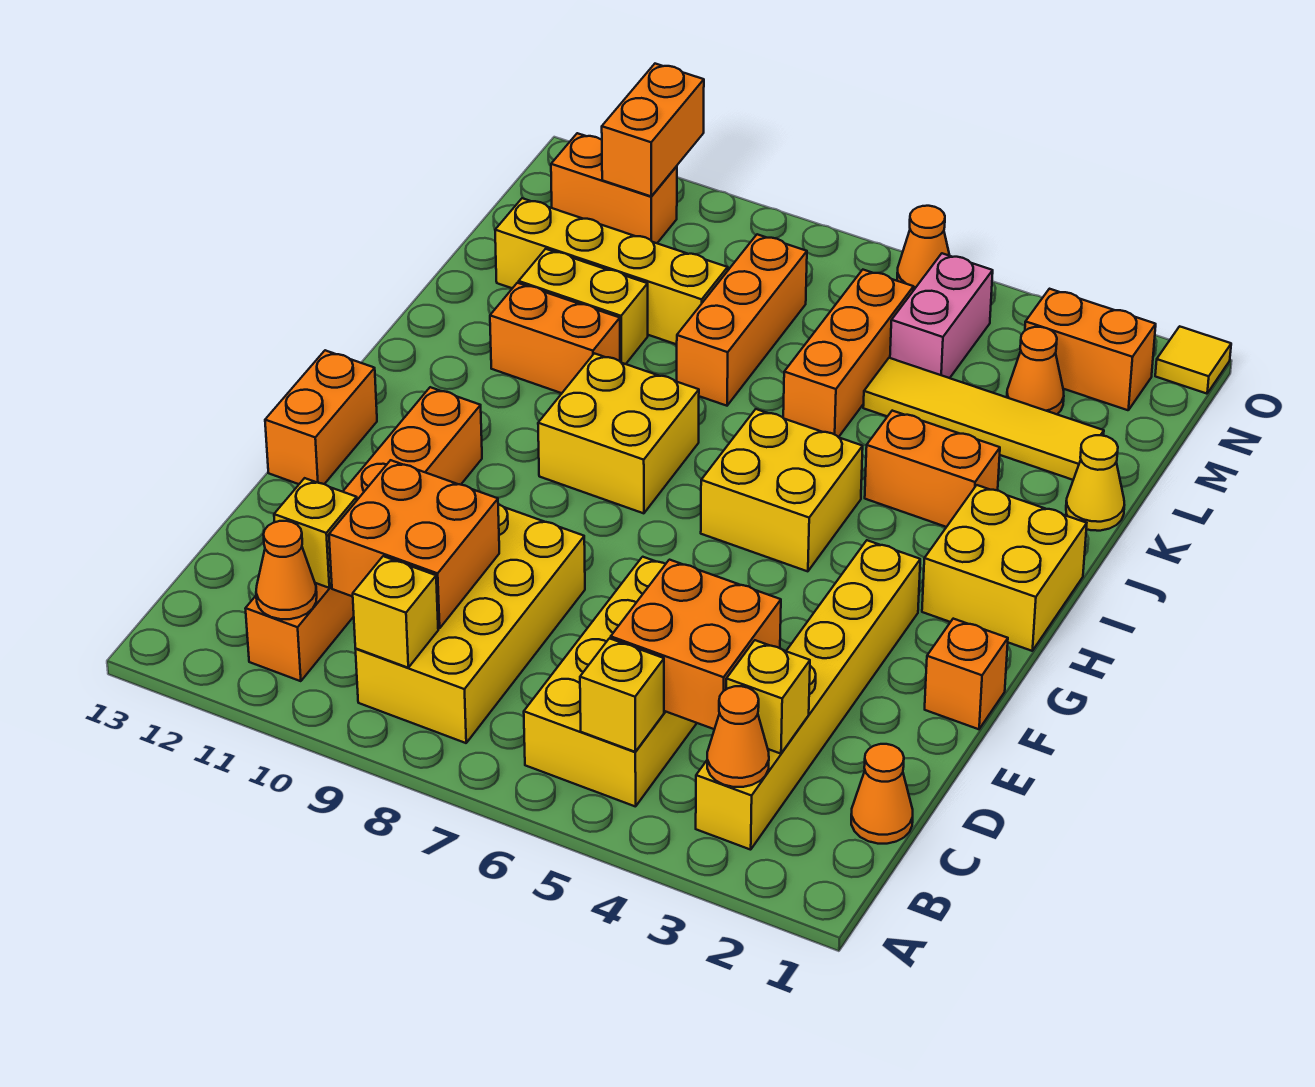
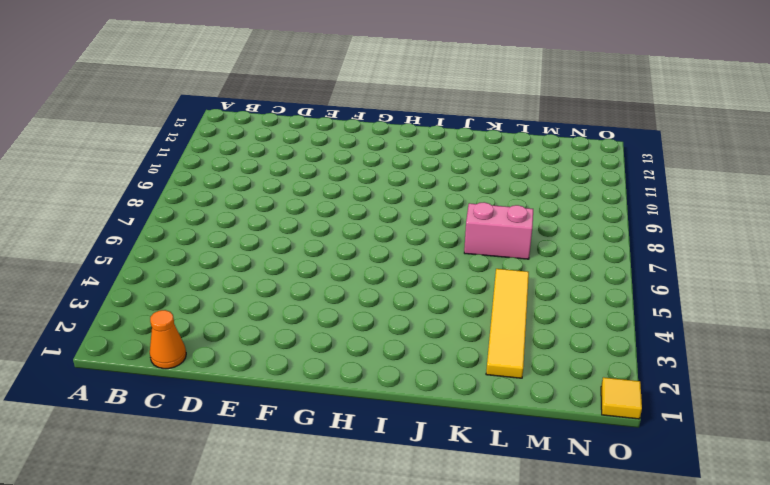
pink 1x2 brick [464,202,533,259] -> pink 1x2 brick moved to [890,253,993,378]
none -> yellow 1x6 brick [696,540,920,850]
none -> yellow 2x4 brick [524,557,697,807]
none -> yellow 2x4 brick [356,504,585,743]
none -> orange 1x6 brick [245,387,482,681]

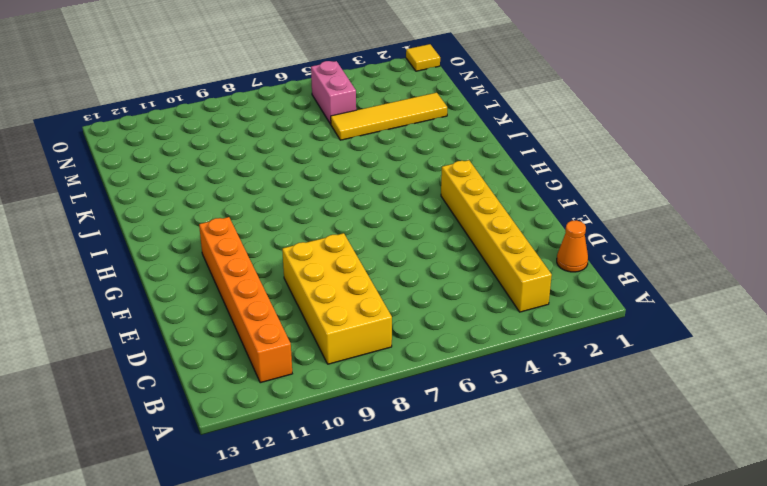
none -> yellow 2x4 brick [524,557,697,807]
none -> orange 1x1 brick [925,619,1008,729]
none -> orange 1x2 brick [265,350,377,484]
none -> yellow 2x2 brick [922,485,1087,651]

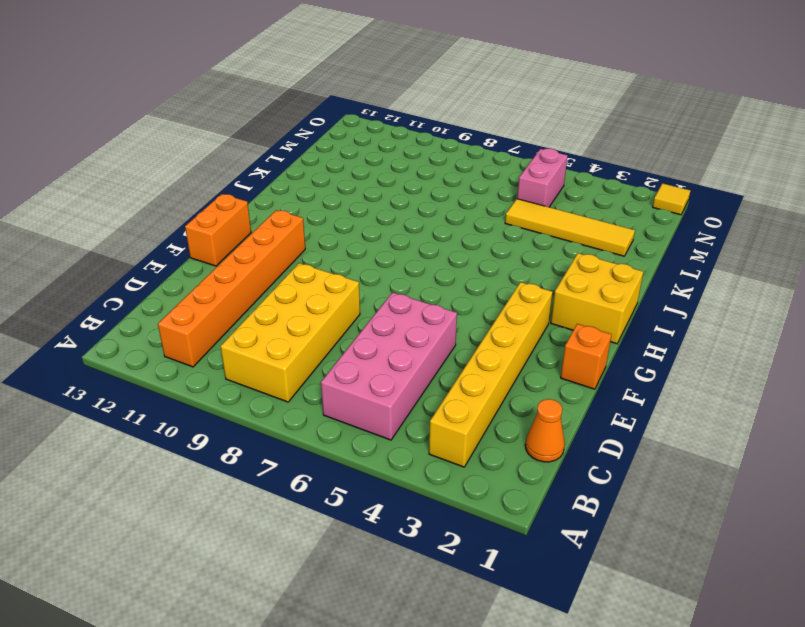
pink 2x4 brick [321,293,457,440] -> yellow 2x4 brick [524,557,697,807]
none -> yellow 2x2 brick [701,409,863,571]
none -> yellow 2x2 brick [538,353,699,513]
none -> orange 1x2 brick [865,411,1000,527]
none -> orange 1x2 brick [490,283,620,393]

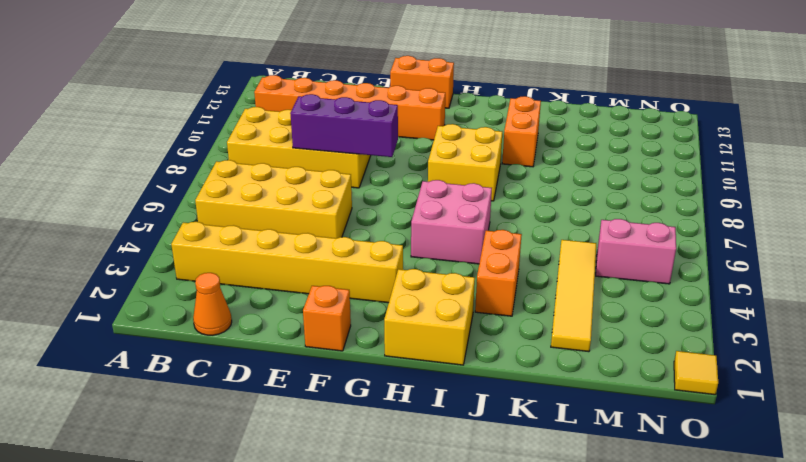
purple 1x3 brick [290,94,398,157] -> none
pink 2x2 brick [411,180,492,264] -> yellow 2x2 brick [701,409,863,571]
none -> yellow 1x1 cone [1066,435,1124,531]
none -> orange 1x3 brick [783,270,914,437]
none -> orange 1x3 brick [677,234,807,406]
none -> yellow 1x2 brick [519,249,648,364]

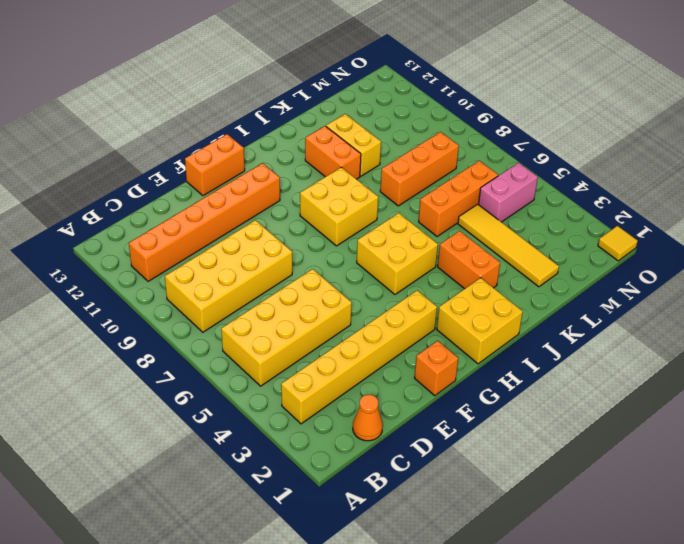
none -> yellow 1x1 cone [1066,435,1124,531]
none -> yellow 1x4 brick [495,198,728,345]
none -> orange 1x1 cone [1007,327,1064,414]
none -> orange 1x2 brick [1025,289,1156,410]

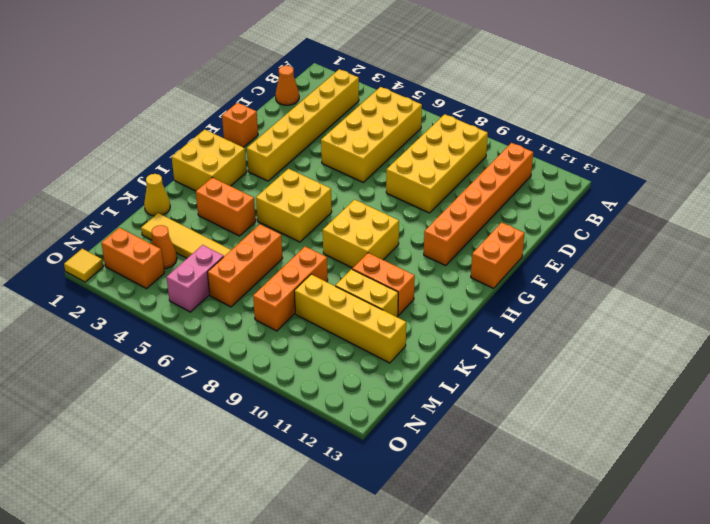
none -> orange 1x2 brick [551,133,677,243]
none -> orange 1x1 cone [897,206,950,291]
none -> orange 1x1 cone [707,686,769,787]
none -> yellow 1x1 brick [580,638,664,752]

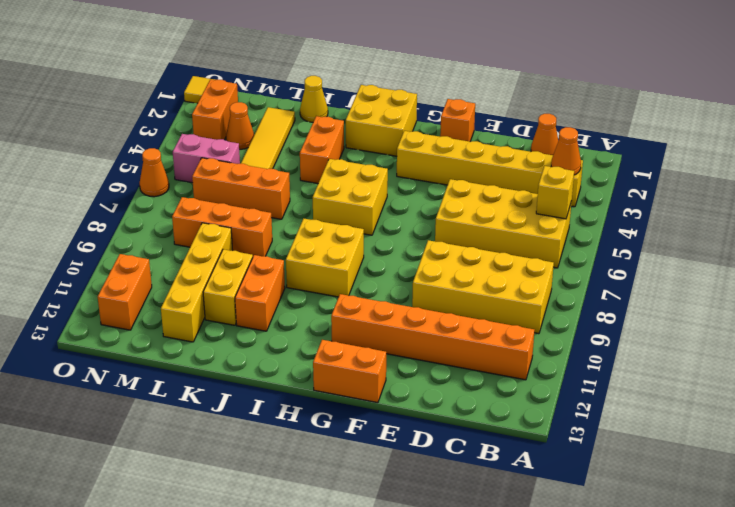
none -> yellow 1x1 brick [353,556,438,668]
none -> orange 1x1 cone [256,521,317,619]
none -> yellow 1x1 brick [726,640,810,754]
none -> orange 2x2 brick [611,560,781,729]

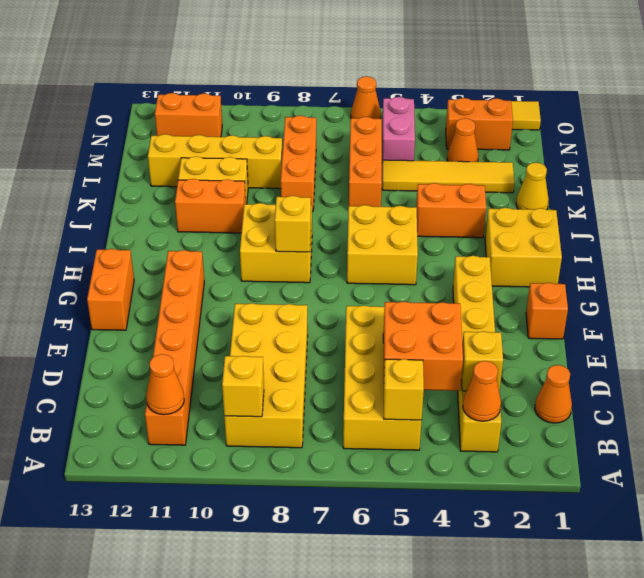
yellow 1x1 brick [275,196,311,252] -> yellow 1x1 brick moved to [274,478,357,588]
none -> orange 2x2 brick [329,460,499,628]
none -> orange 1x2 brick [602,64,704,196]

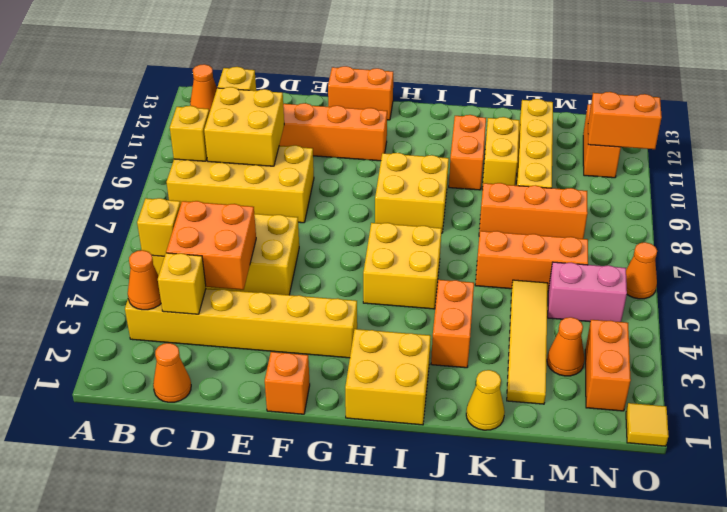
yellow 2x2 brick [204,87,284,166] -> orange 2x2 brick [329,460,499,628]

